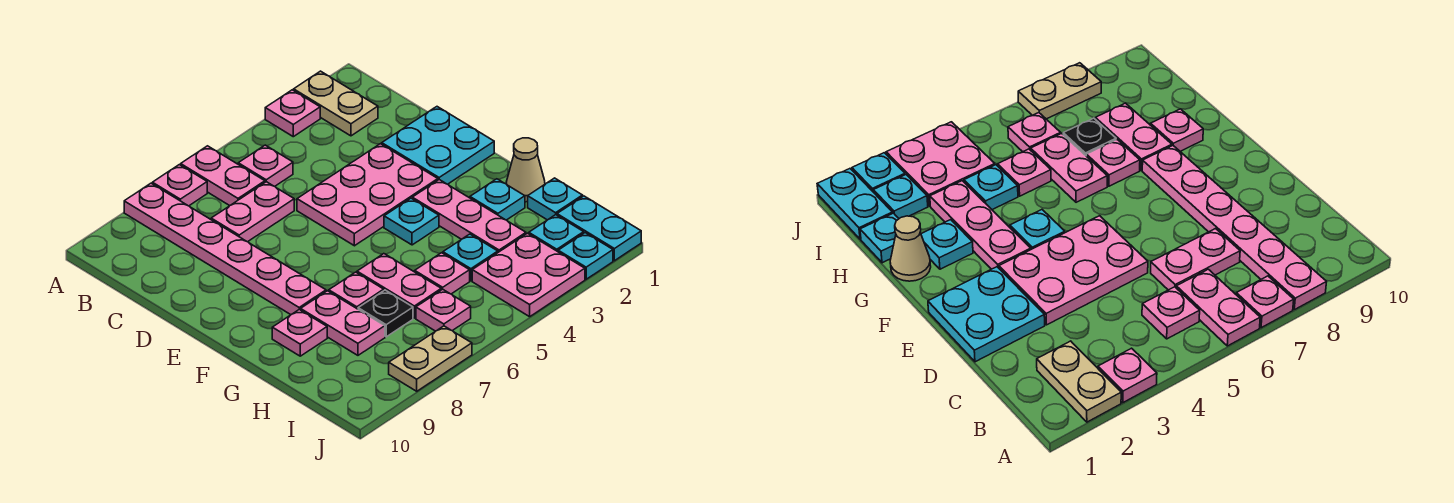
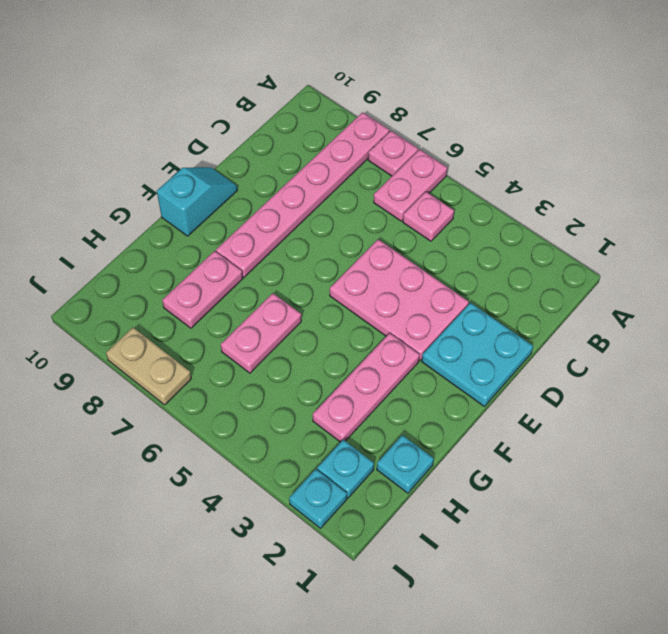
cyan 1x2 slope [157,167,237,236] -> none
none -> tan 1x2 plate [294,71,378,136]
none -> pink 1x1 plate [265,90,320,137]
none -> pink 1x2 plate [211,182,294,242]

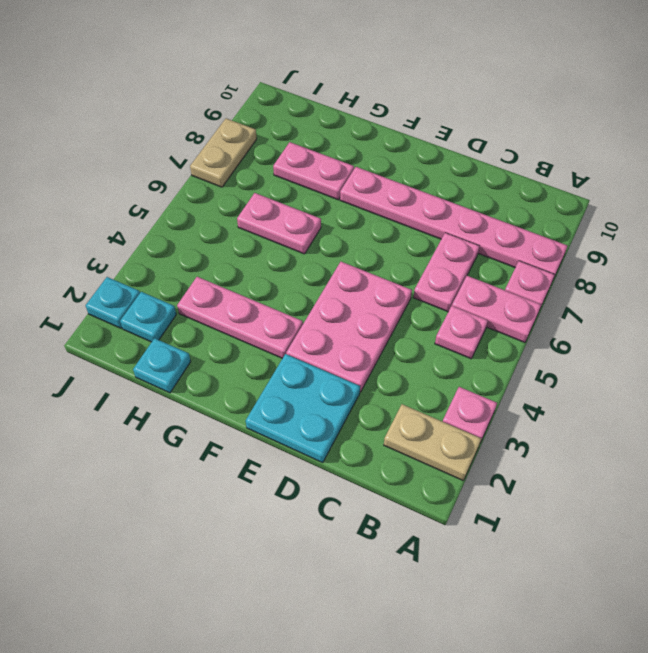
none -> cyan 1x1 plate [384,198,439,245]
none -> tan 1x1 cone [506,138,545,202]
none -> cyan 1x1 plate [470,179,525,220]

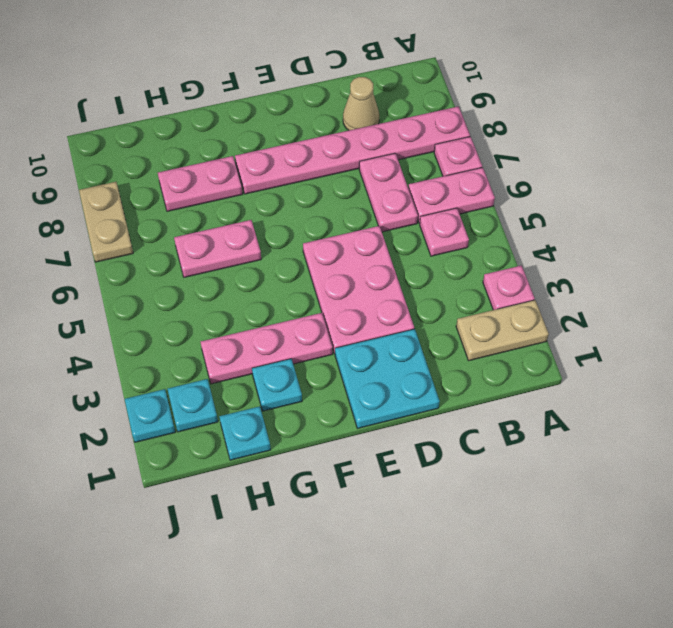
tan 1x1 cone [343,77,379,130] -> tan 1x1 cone moved to [506,138,545,202]
none -> cyan 1x1 plate [384,198,439,245]
none -> pink 1x1 plate [329,272,384,309]
none -> pink 1x1 plate [272,310,327,356]

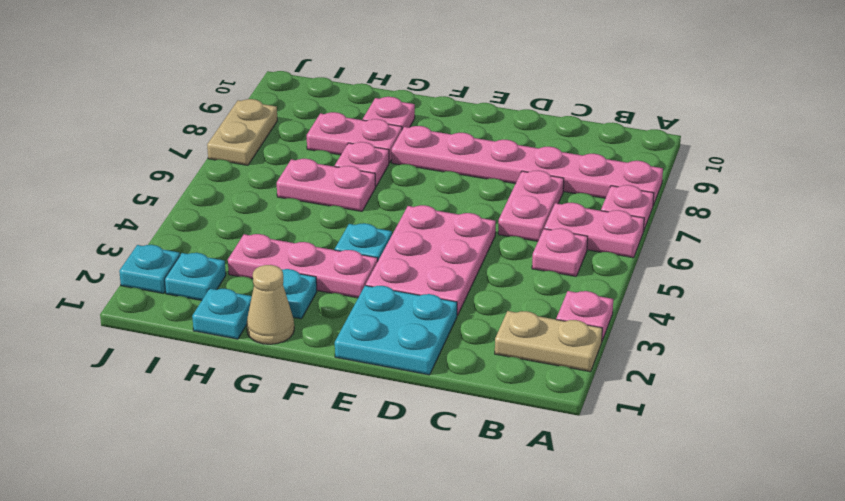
none -> cyan 1x1 plate [443,234,498,281]
none -> pink 1x1 plate [415,253,470,294]
none -> black 1x1 plate [358,290,413,337]

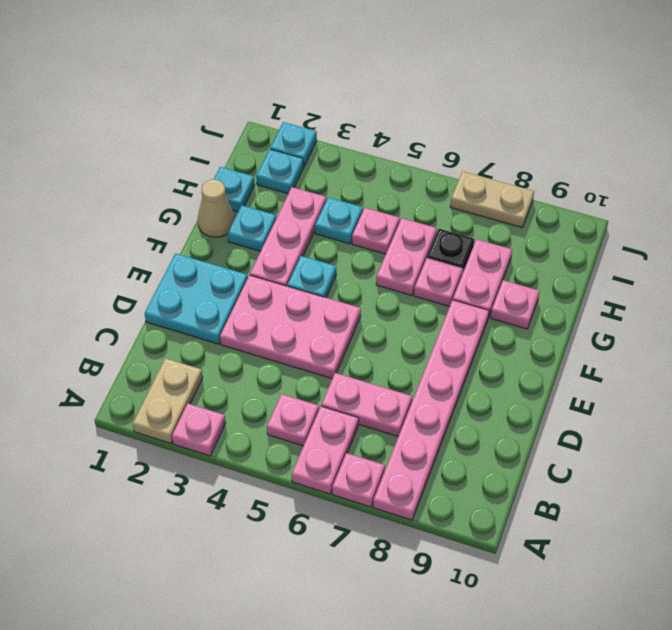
none -> cyan 1x2 plate [557,196,641,261]
none -> pink 2x2 plate [472,233,585,317]
none -> pink 1x1 plate [416,289,471,331]

